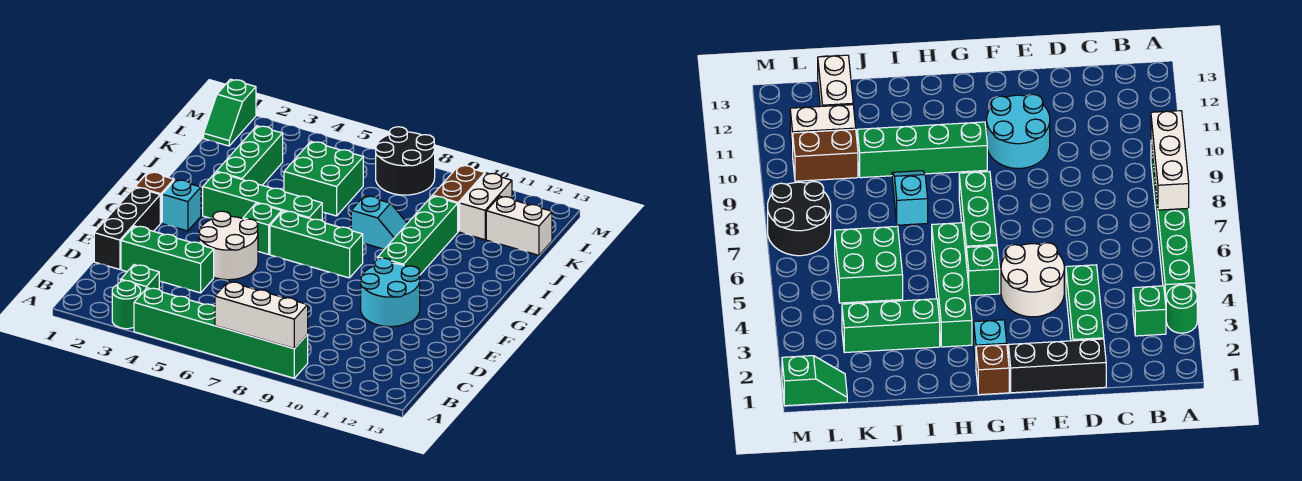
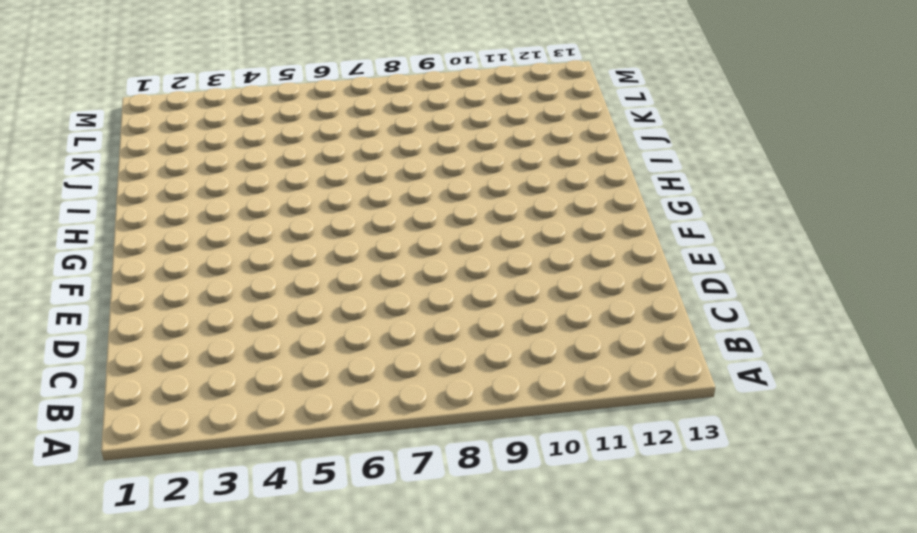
none -> green 1x1 round brick [112,281,141,329]
none -> green 1x6 brick [134,288,308,378]
none -> green 1x1 brick [121,265,159,294]

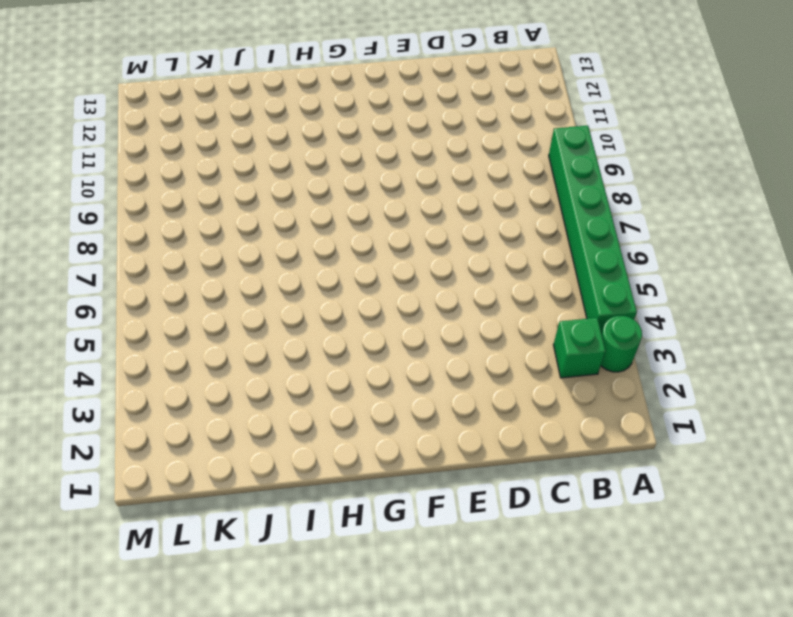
none -> black 1x3 brick [94,187,160,269]
none -> green 1x3 brick [121,226,214,293]
none -> white 2x2 round brick [199,211,258,280]

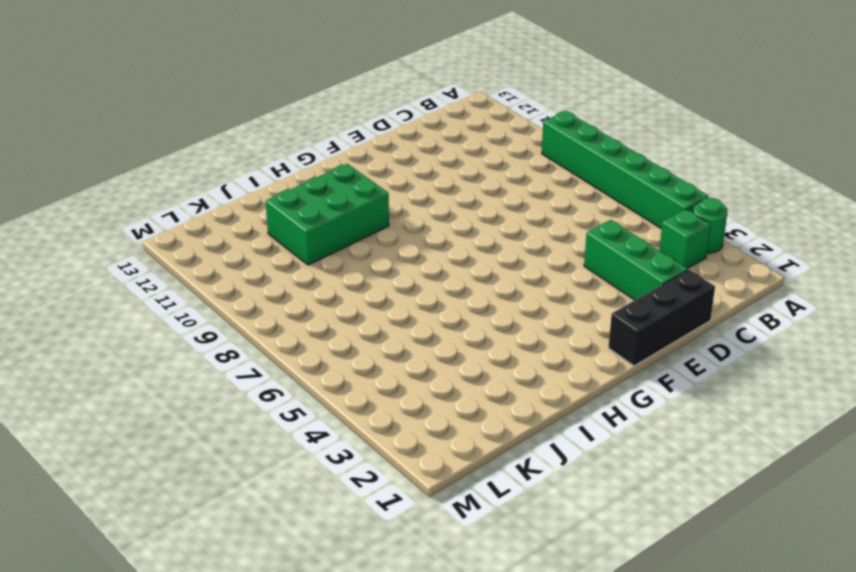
green 2x3 brick [266,164,389,265] -> green 1x4 brick [378,196,458,275]
none -> white 2x2 round brick [199,211,258,280]
none -> cyan 2x2 round brick [361,258,420,327]
none -> brown 1x1 brick [135,172,174,223]

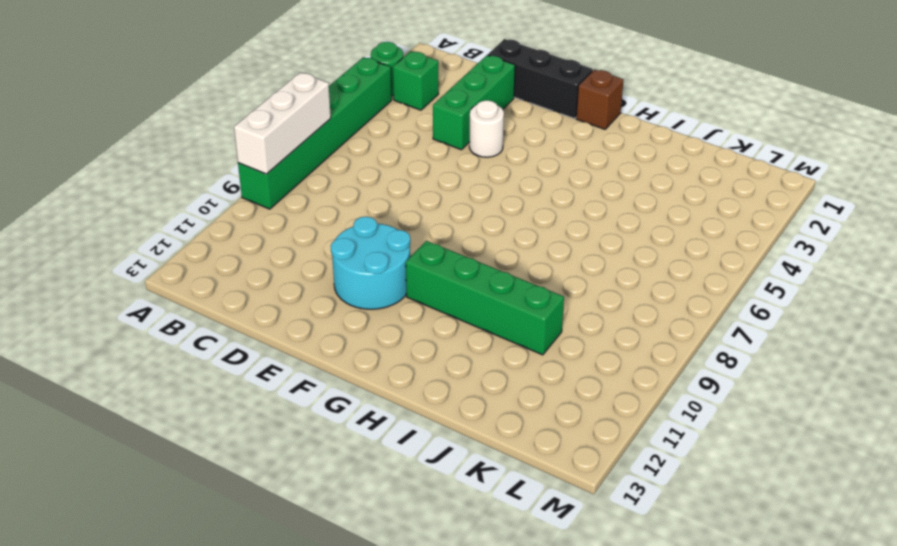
white 1x1 round brick [469,100,504,157] -> white 2x2 round brick [199,211,258,280]
none -> cyan 1x1 brick [162,180,201,231]
none -> green 1x1 brick [243,203,282,254]
none -> green 1x3 brick [270,211,363,278]

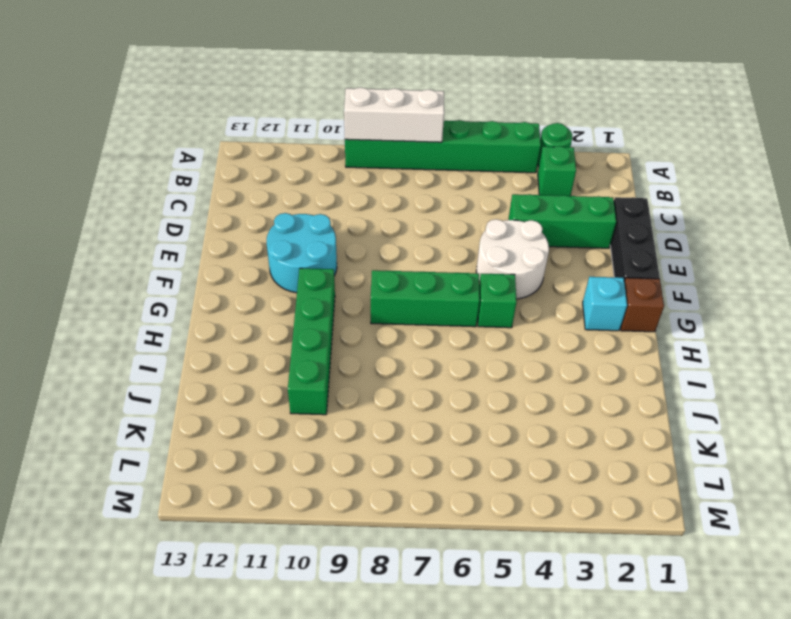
none -> green 1x4 brick [203,172,322,220]
none -> green 1x3 brick [216,126,283,185]
none -> cyan 1x2 slope [351,196,407,249]

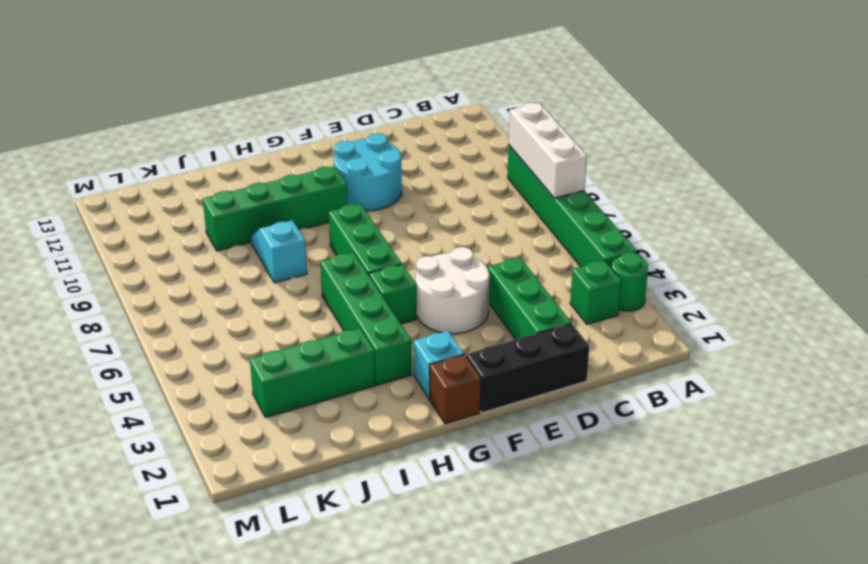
none -> green 2x2 brick [284,142,363,216]
none -> brown 1x2 brick [433,165,485,232]
none -> white 1x2 brick [460,173,512,240]

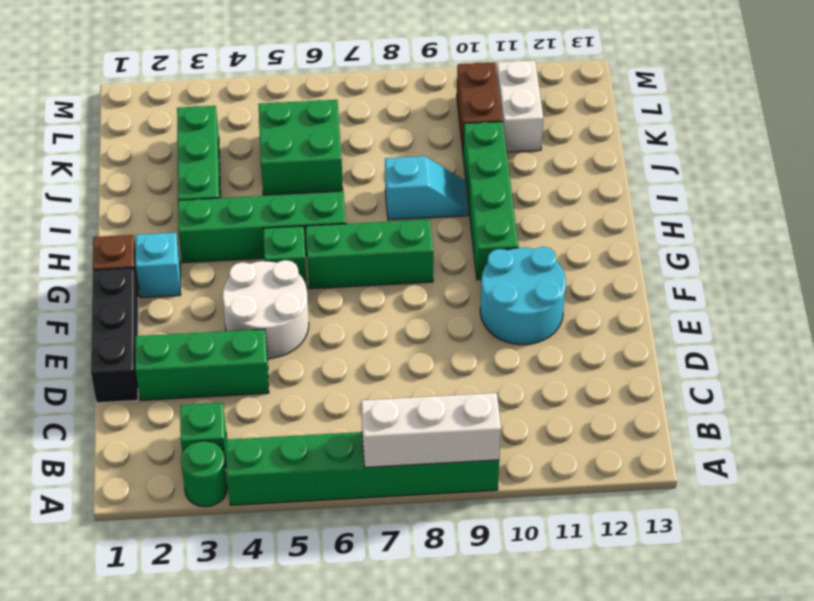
none -> white 1x2 brick [486,196,552,255]
none -> green 1x2 slope [204,79,256,146]
none -> black 2x2 round brick [376,127,435,195]

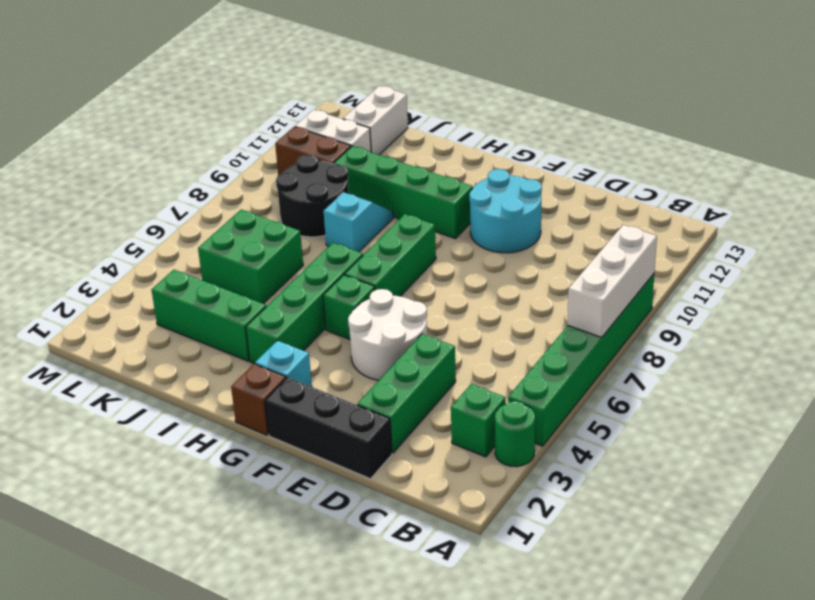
black 2x2 round brick [276,155,349,237] -> black 2x2 round brick moved to [376,127,435,195]
none -> green 1x2 slope [204,79,256,146]

